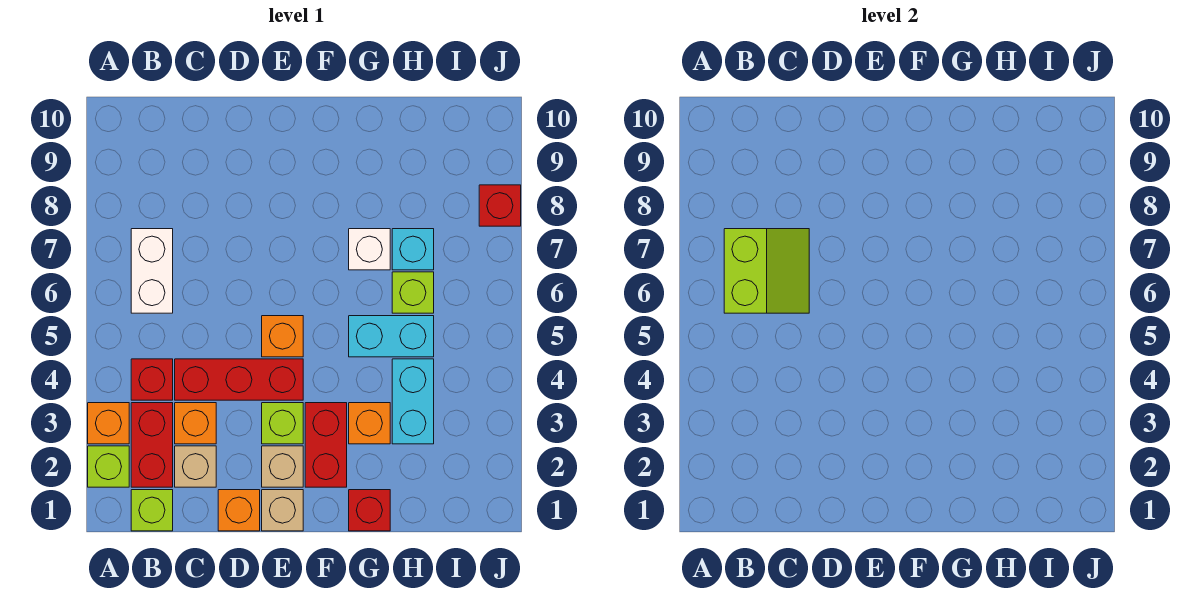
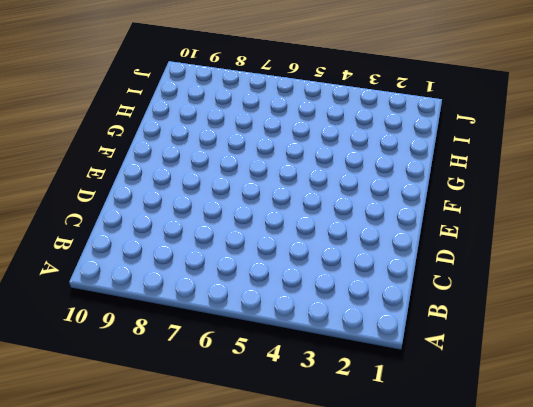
none -> lime 1x1 brick [88,446,129,487]
none -> orange 1x1 brick [88,403,129,444]
none -> lime 1x1 brick [131,490,173,531]

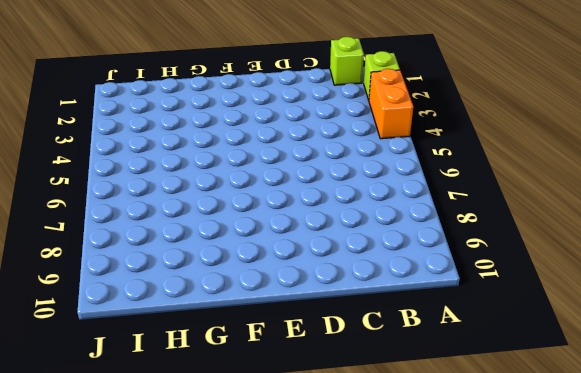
orange 1x2 brick [369,69,413,139] -> orange 1x1 brick [88,403,129,444]
none -> red 1x2 brick [131,403,173,487]
none -> red 1x1 brick [131,359,173,400]
none -> white 1x2 brick [131,229,173,313]

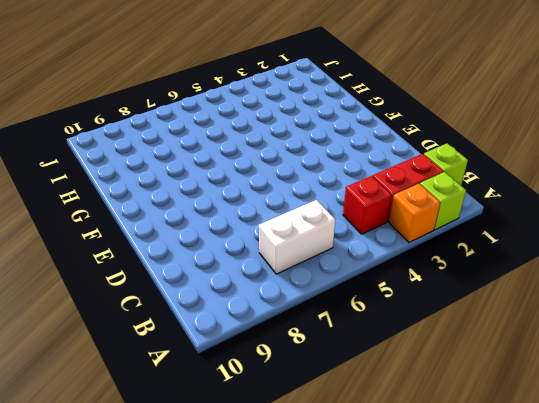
none -> tan 1x1 brick [175,446,216,487]
none -> orange 1x1 brick [175,403,216,444]
none -> red 1x3 brick [175,359,303,400]

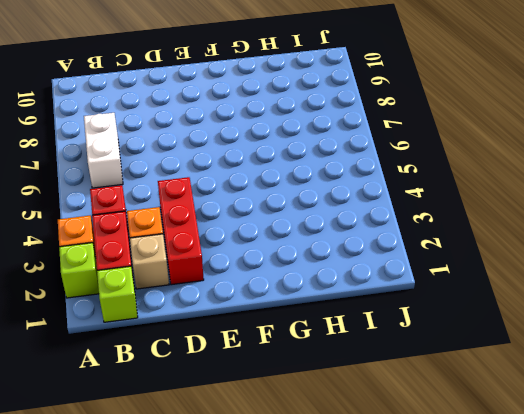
red 1x3 brick [158,177,204,285] -> red 1x3 brick turned to [175,359,303,400]
none -> orange 1x1 brick [218,490,260,531]
none -> tan 1x1 brick [262,490,303,531]
none -> tan 1x1 brick [262,446,303,487]

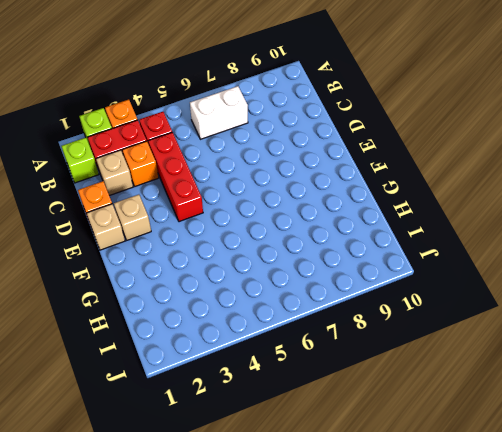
none -> lime 1x1 brick [262,403,303,444]
none -> orange 1x1 brick [262,316,303,357]
none -> red 1x2 brick [305,403,347,487]

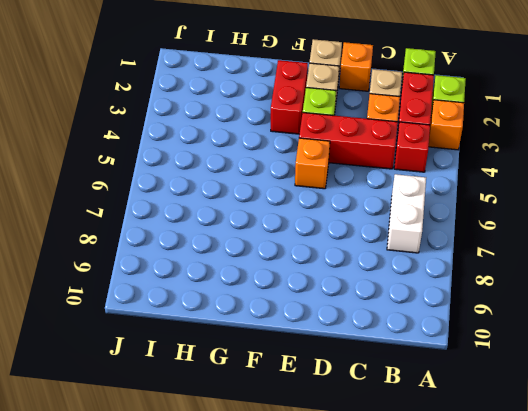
none -> red 1x1 brick [349,490,390,531]
none -> orange 1x1 brick [349,403,390,444]
none -> cyan 1x2 brick [349,316,434,357]

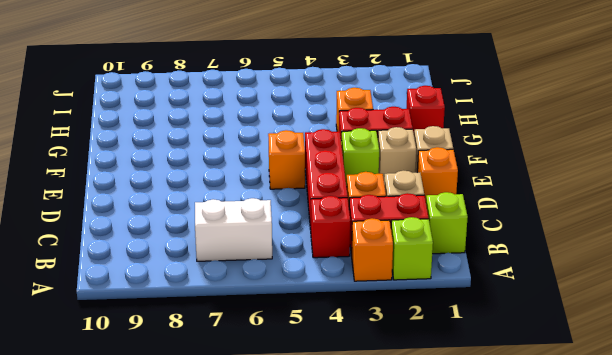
none -> cyan 1x2 brick [349,316,434,357]
none -> white 1x1 brick [349,229,390,270]
none -> cyan 1x2 brick [392,359,434,444]

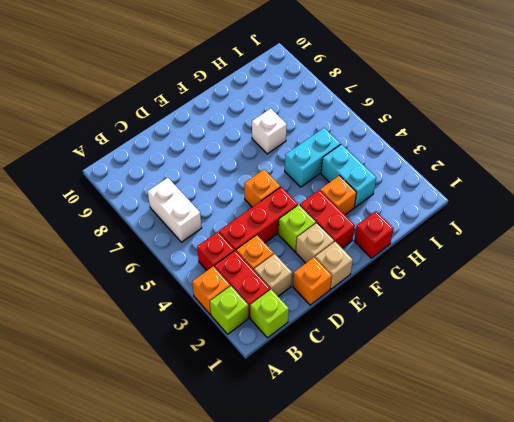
none -> lime 1x1 brick [392,272,434,313]
none -> cyan 1x1 brick [392,229,434,270]
none -> red 1x1 brick [479,185,521,226]

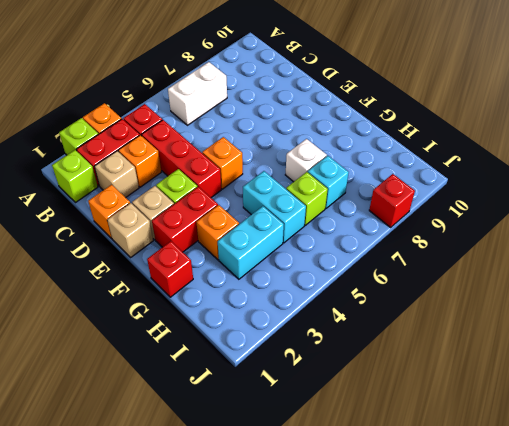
none -> lime 2x2 slope [724,229,809,313]

